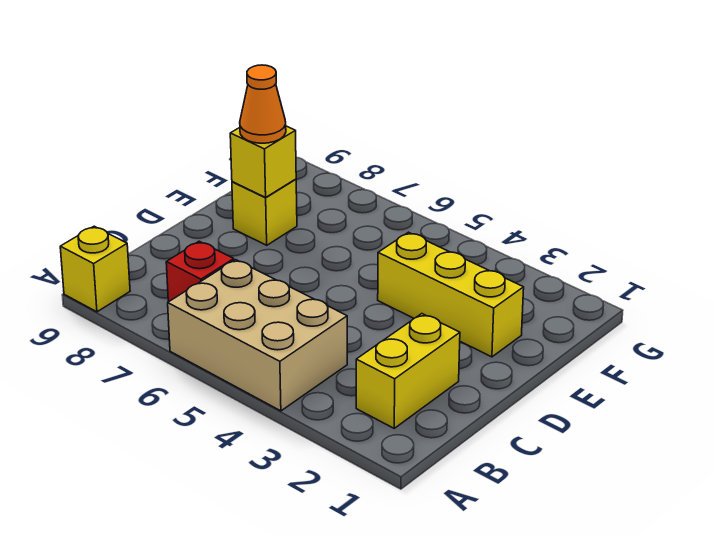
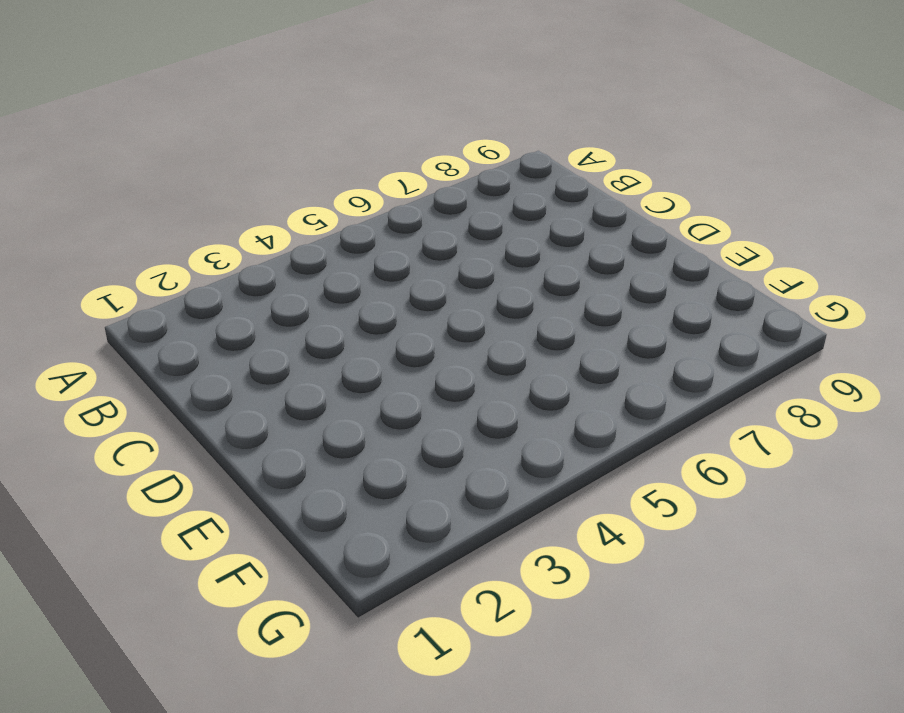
none -> tan 2x3 brick [168,260,347,411]
none -> yellow 1x1 brick [60,226,130,312]

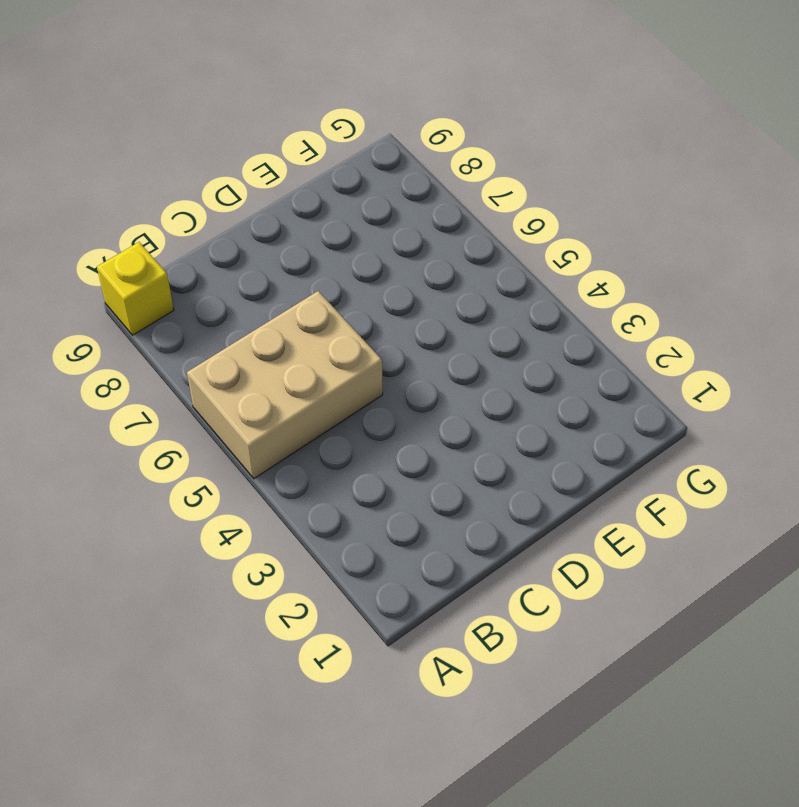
tan 2x3 brick [187,291,383,478] -> tan 2x3 brick turned to [168,260,347,411]
none -> yellow 1x2 brick [356,314,460,428]
none -> red 1x1 brick [166,241,234,302]

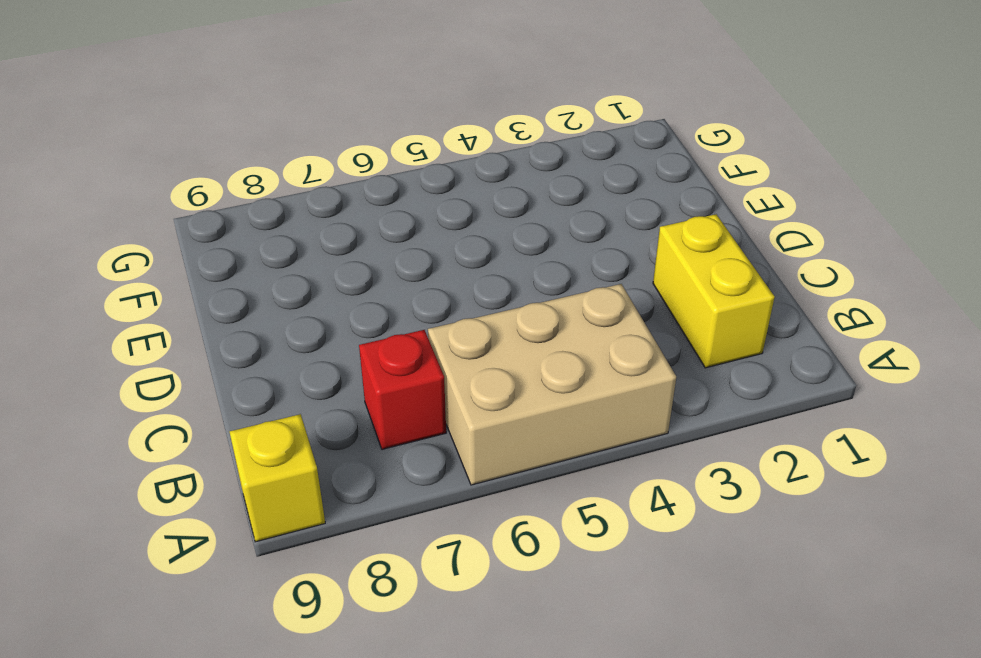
none -> yellow 1x3 brick [378,232,524,357]
none -> yellow 1x1 brick [232,179,297,245]

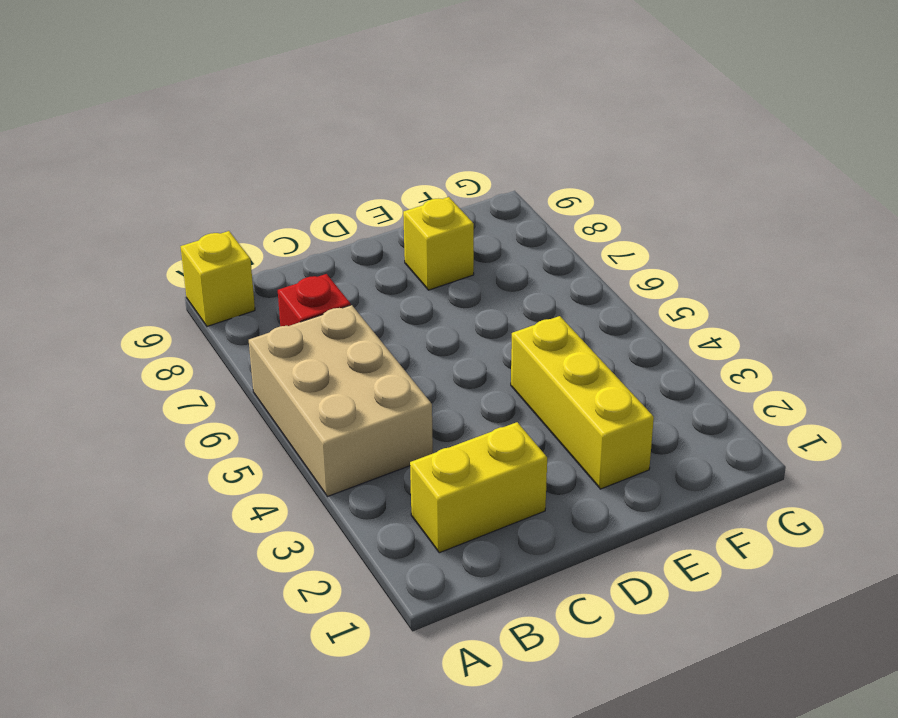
none -> yellow 1x1 brick [230,126,296,197]
none -> orange 1x1 cone [240,65,286,143]

